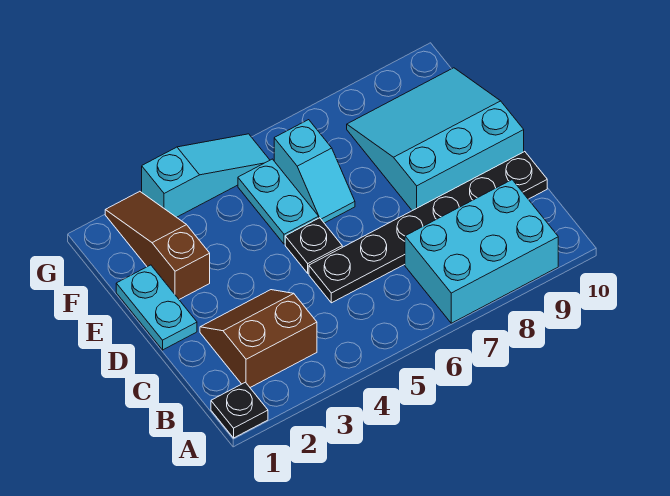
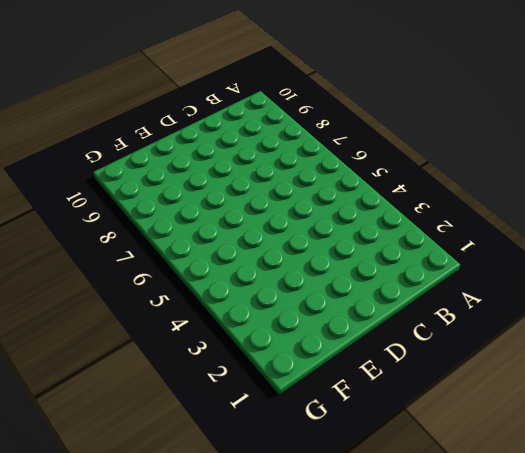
none -> black 1x1 plate [211,382,268,438]
none -> cyan 2x3 brick [405,180,558,323]

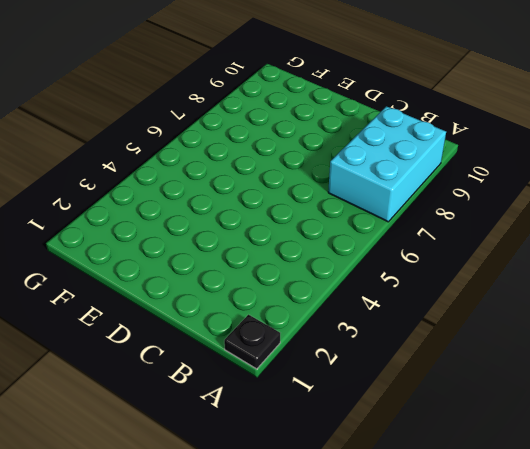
none -> brown 2x2 slope [200,290,317,387]
none -> black 1x6 plate [309,152,547,303]

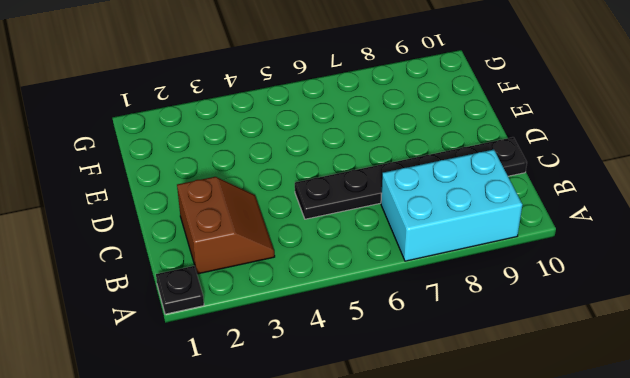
brown 2x2 slope [177,177,275,274] -> brown 2x2 slope turned to [200,290,317,387]
none -> cyan 1x2 plate [116,265,197,350]
none -> black 1x1 plate [285,218,342,273]

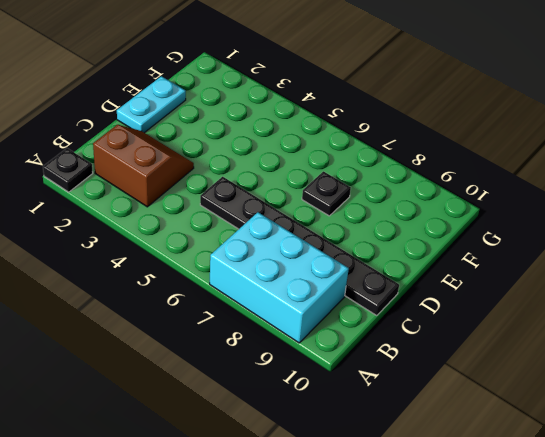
black 1x1 plate [302,171,351,216] -> black 1x1 plate moved to [285,218,342,273]
none -> cyan 3x3 slope [347,68,524,211]
none -> brown 1x3 slope [105,191,210,299]

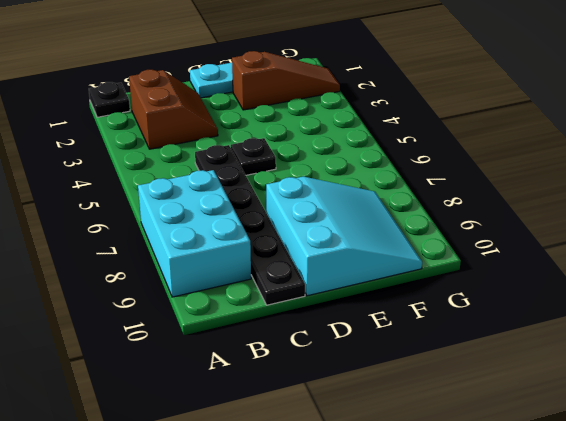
none -> cyan 1x2 plate [238,159,319,244]
none -> cyan 1x2 slope [274,120,355,223]

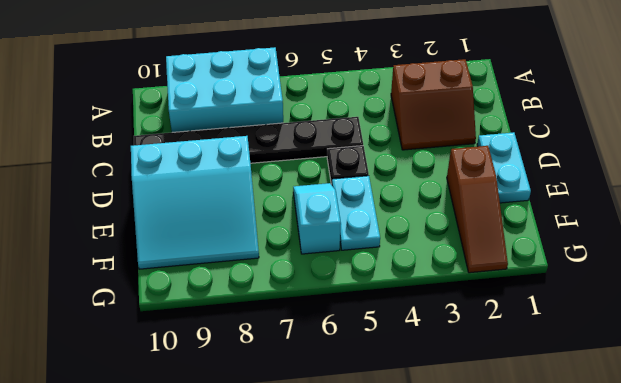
none -> black 1x1 plate [211,382,268,438]
none -> cyan 1x3 slope [142,134,270,217]

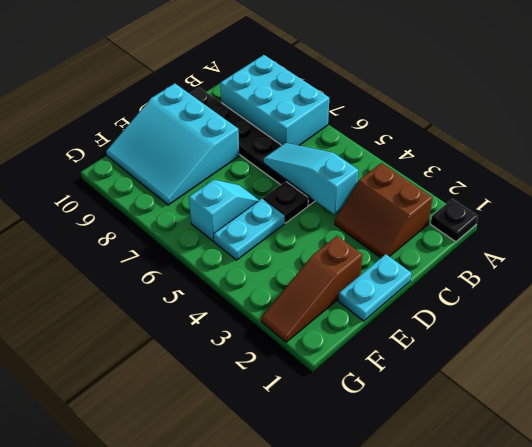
cyan 1x3 slope [264,143,358,214] -> cyan 1x3 slope moved to [142,134,270,217]

